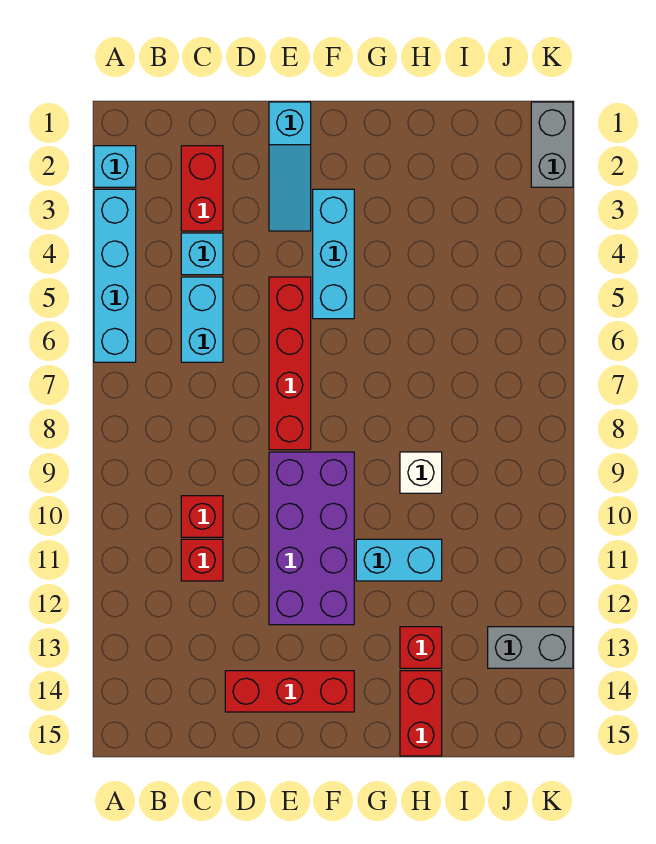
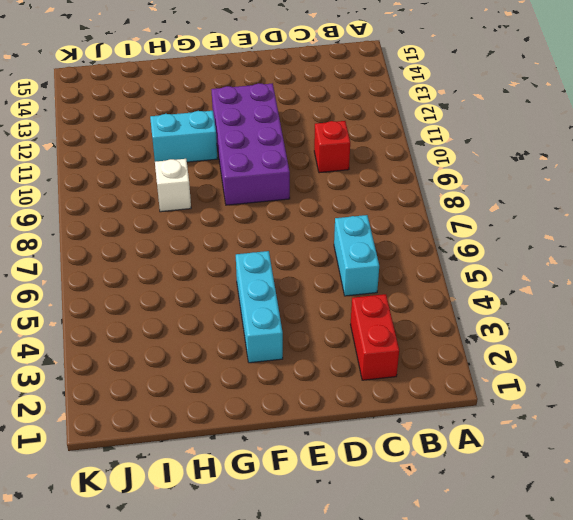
none -> cyan 1x1 brick [94,146,136,187]
none -> cyan 1x4 brick [94,189,136,362]
none -> cyan 1x1 brick [181,233,223,275]

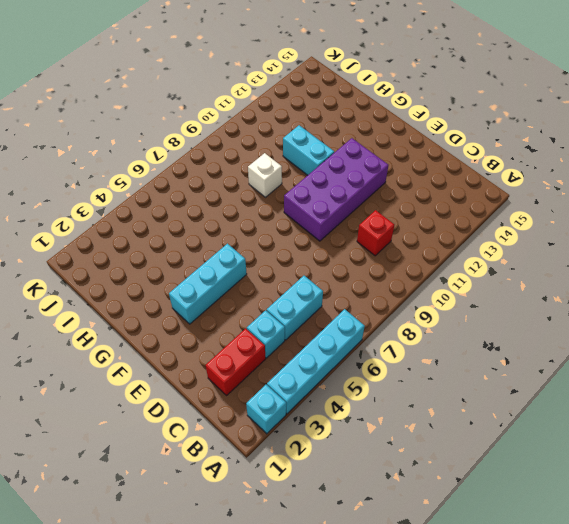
none -> red 1x1 brick [181,539,223,581]
none -> red 1x3 brick [225,671,354,712]
none -> cyan 1x3 slope [269,102,311,231]

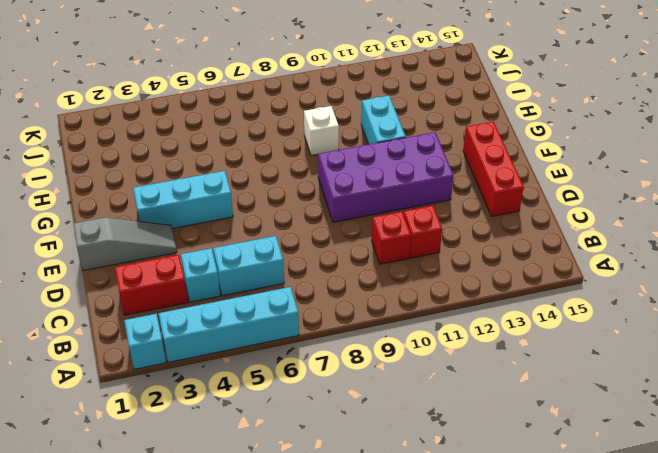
grey 1x3 slope [73,217,177,271] -> cyan 1x3 slope [269,102,311,231]
none -> red 1x4 brick [269,277,311,450]
none -> red 1x1 brick [400,627,442,668]
none -> red 1x2 brick [400,671,442,756]

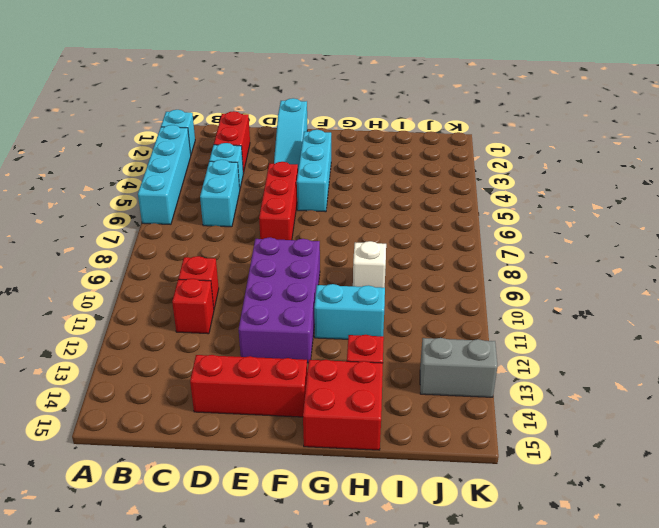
red 1x3 brick [259,162,298,240] -> red 1x4 brick [269,277,311,450]
red 2x2 brick [303,360,383,450] -> red 1x2 brick [400,671,442,756]
none -> grey 1x2 brick [531,102,573,187]

